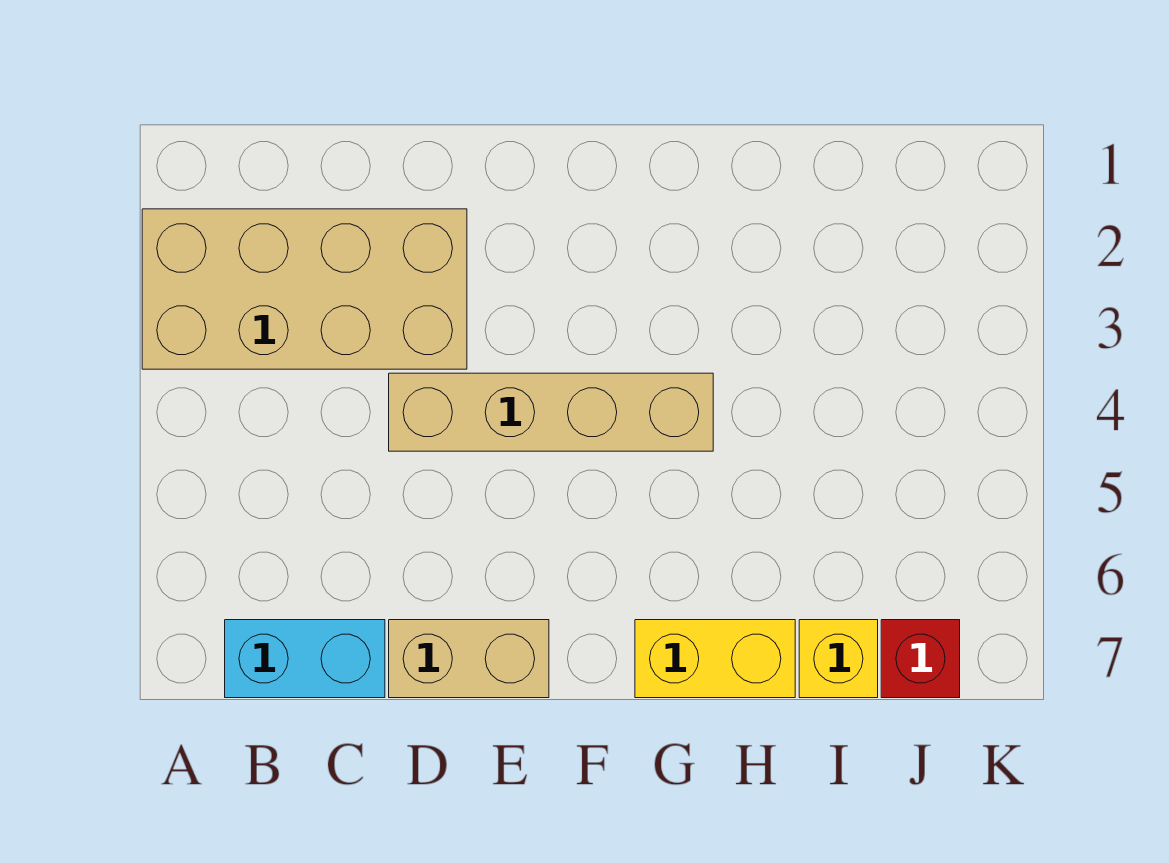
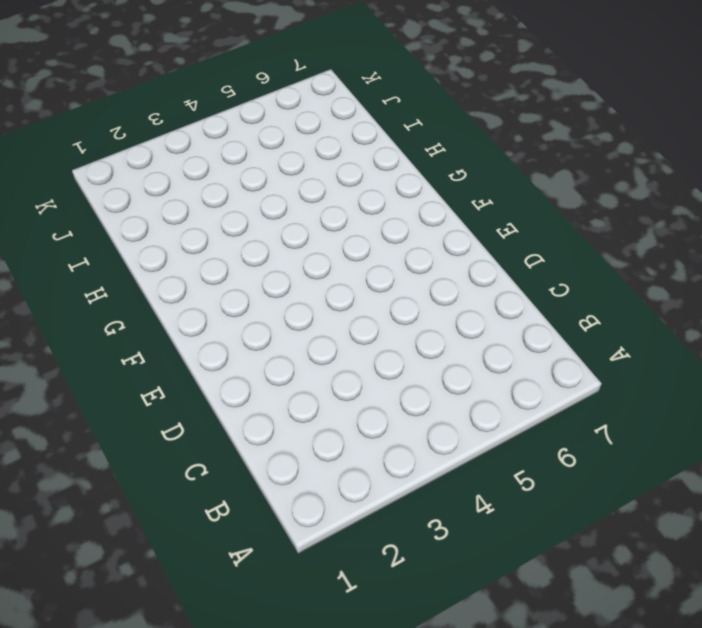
none -> tan 2x4 brick [142,209,467,369]
none -> cyan 1x2 brick [225,620,385,698]

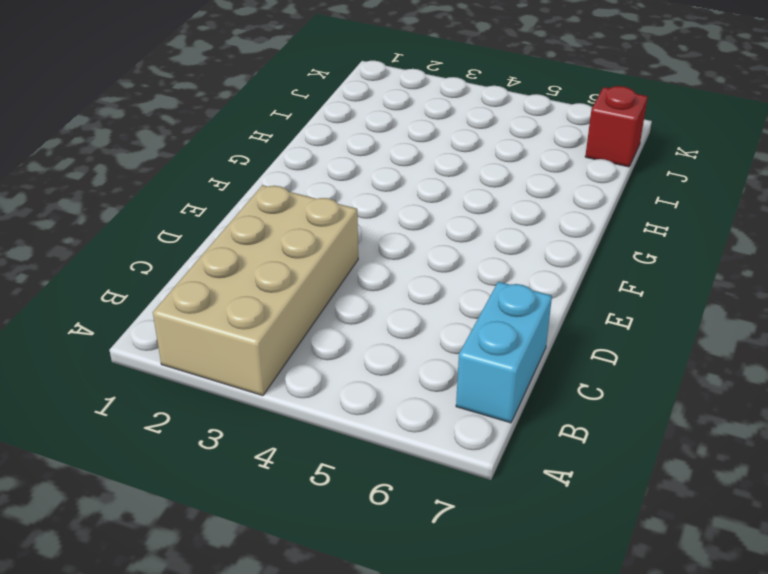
none -> tan 1x4 brick [389,373,713,451]
none -> tan 1x2 brick [389,620,549,698]

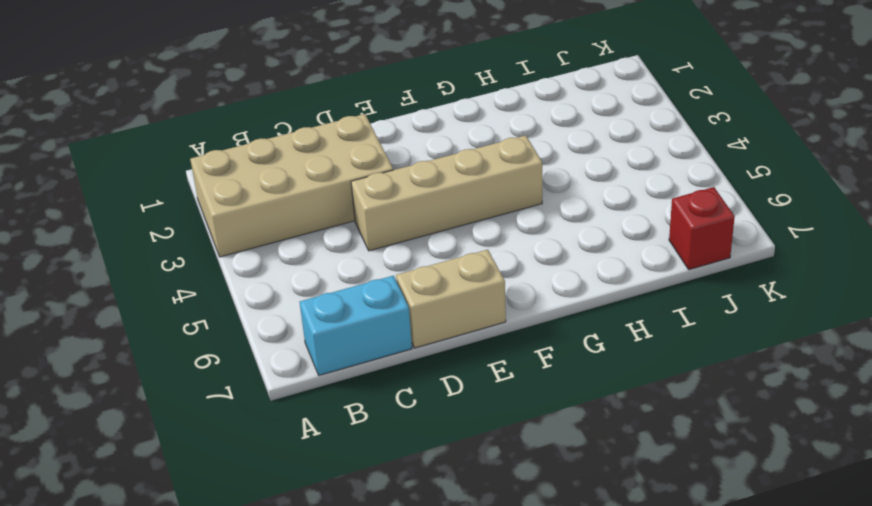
none -> yellow 1x2 brick [635,620,795,698]
none -> yellow 1x1 brick [799,620,878,698]

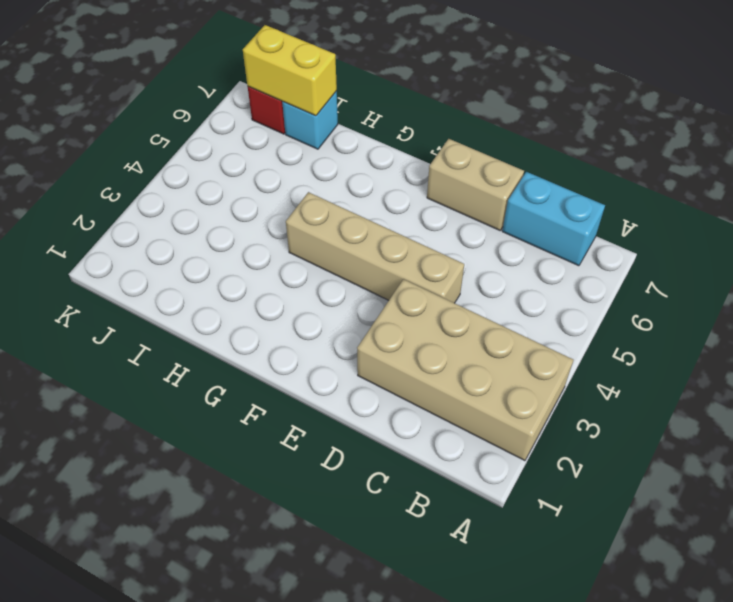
cyan 1x1 brick [282,91,338,149] -> yellow 1x1 brick [799,620,878,698]
yellow 1x2 brick [243,25,337,116] -> yellow 1x2 brick moved to [635,620,795,698]

